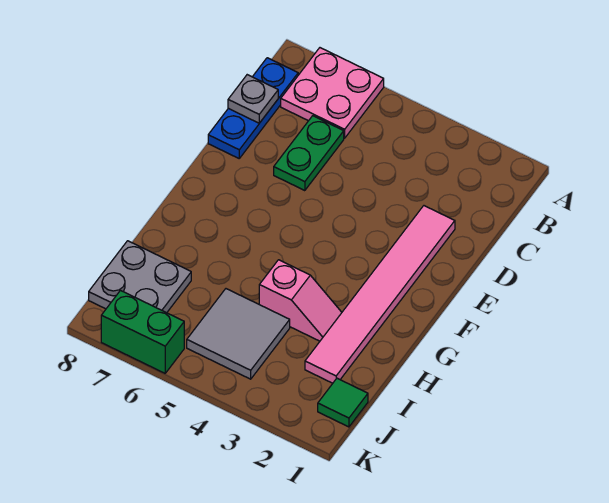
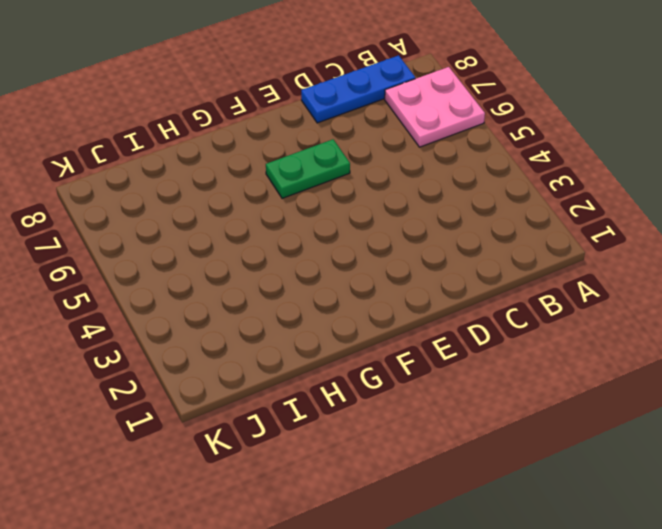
green 1x2 plate [266,139,350,198] -> green 1x2 plate moved to [274,116,344,191]
none -> pink 1x6 tile [305,206,455,383]
none -> pink 1x2 slope [259,260,342,341]

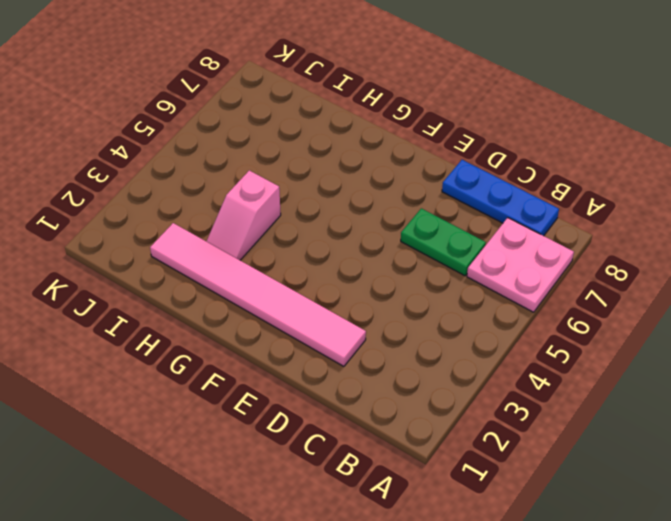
none -> grey 2x2 tile [187,289,290,379]
none -> grey 2x2 plate [89,241,191,313]

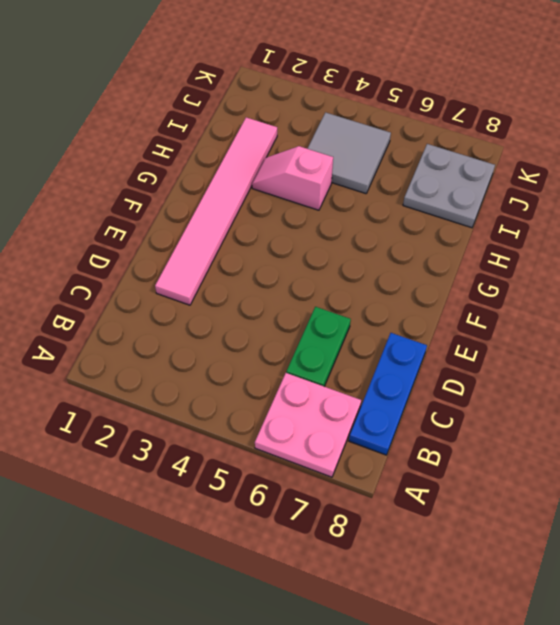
none -> green 1x1 tile [318,378,368,427]
none -> green 1x2 brick [101,291,184,373]

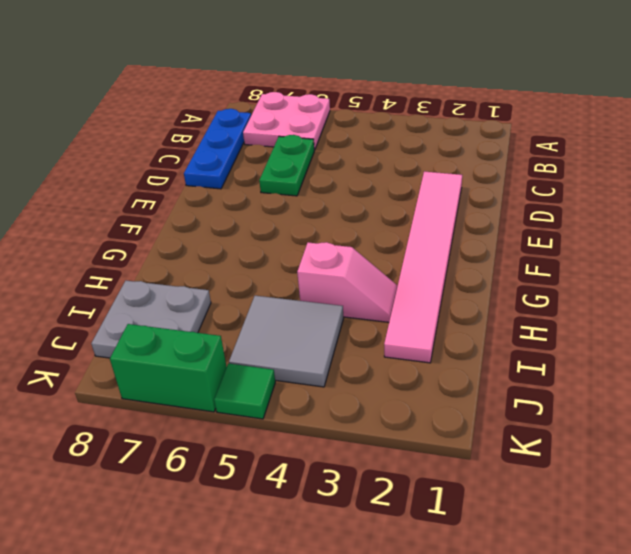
green 1x1 tile [214,364,275,419] -> green 1x1 tile moved to [318,378,368,427]
none -> grey 1x1 plate [228,75,278,123]

